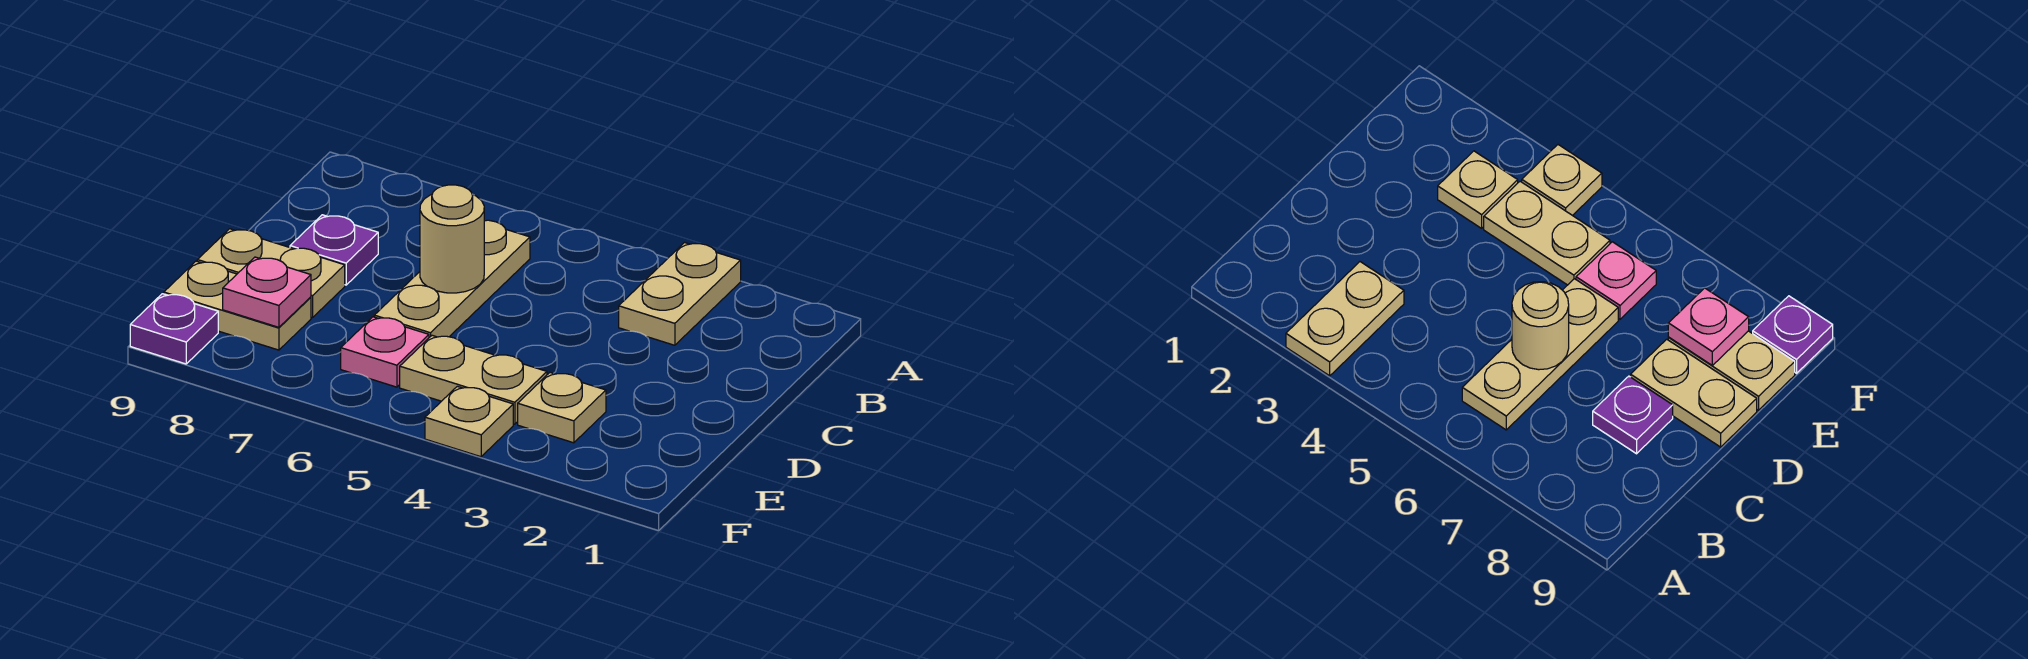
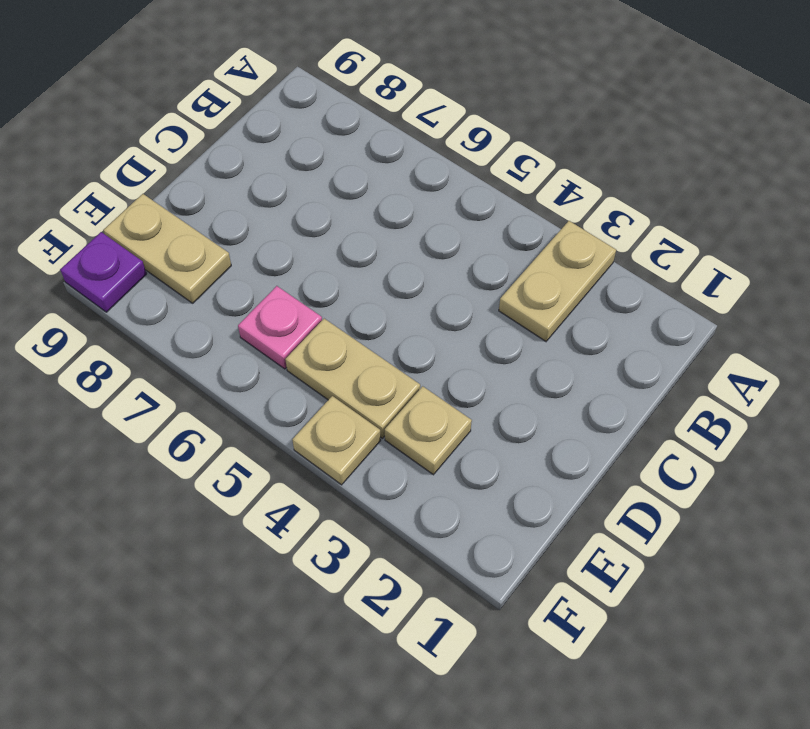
none -> tan 1x3 plate [374,220,530,337]
none -> purple 1x1 plate [290,215,378,285]
none -> tan 1x2 plate [197,229,345,318]

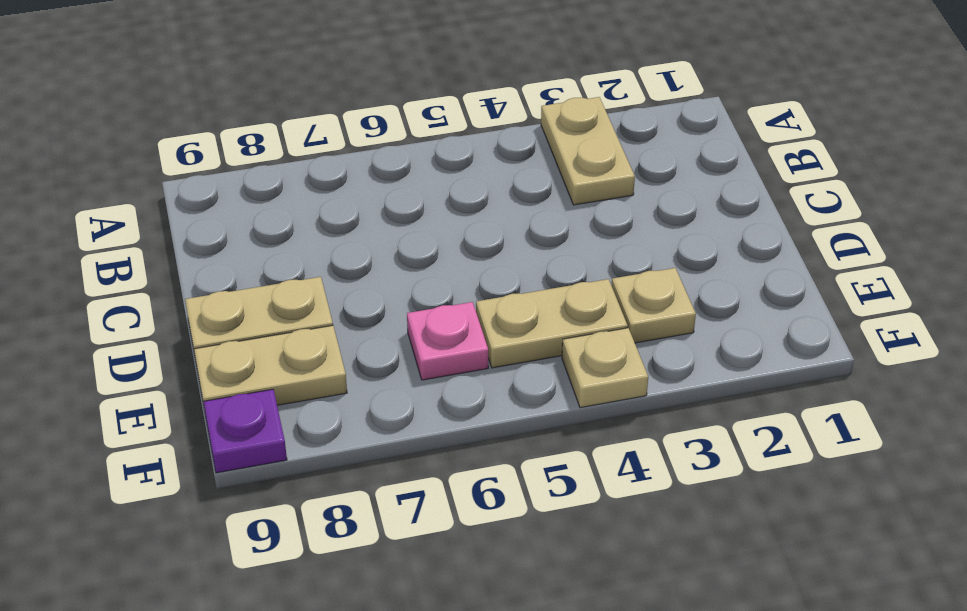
none -> tan 1x3 plate [374,220,530,337]
none -> purple 1x1 plate [290,215,378,285]
none -> tan 1x1 round brick [420,185,484,293]

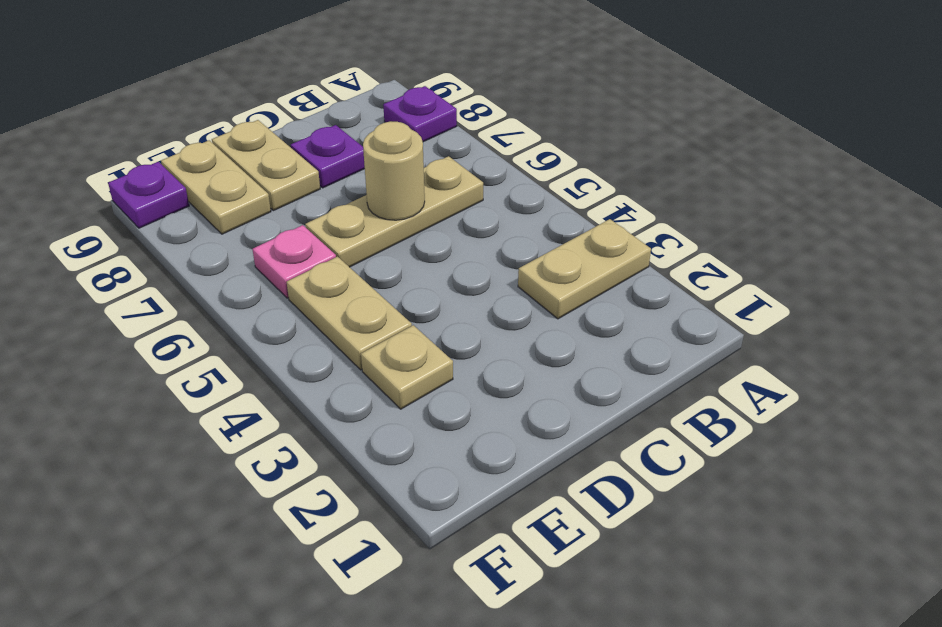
purple 1x1 plate [383,86,457,142] -> none
none -> tan 1x1 plate [425,386,513,457]
none -> pink 1x1 plate [223,257,311,327]

